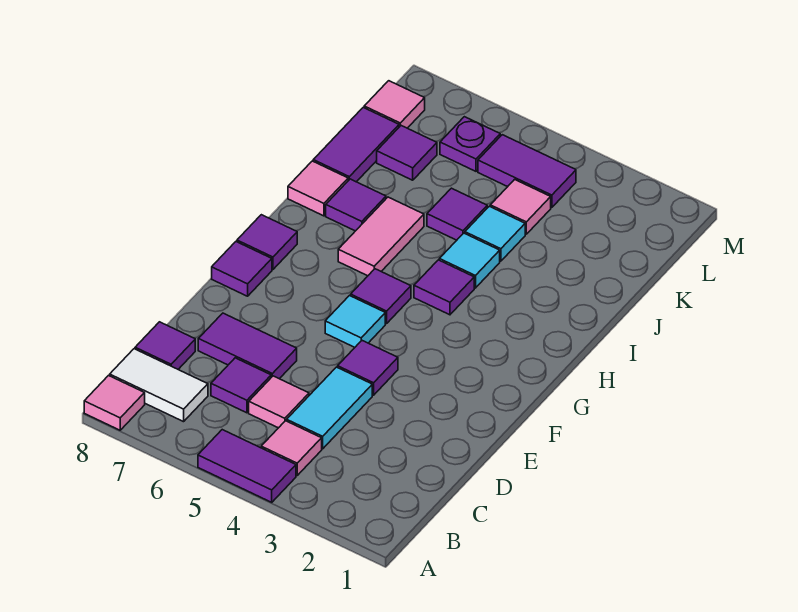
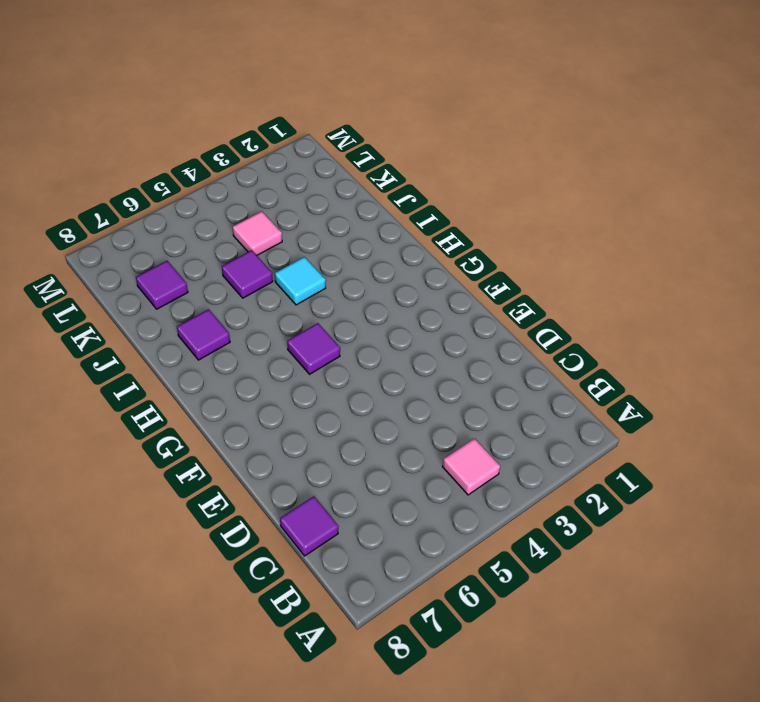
none -> purple 1x2 tile [198,430,296,502]
none -> pink 1x1 tile [84,376,145,430]
none -> white 1x2 tile [110,349,208,422]

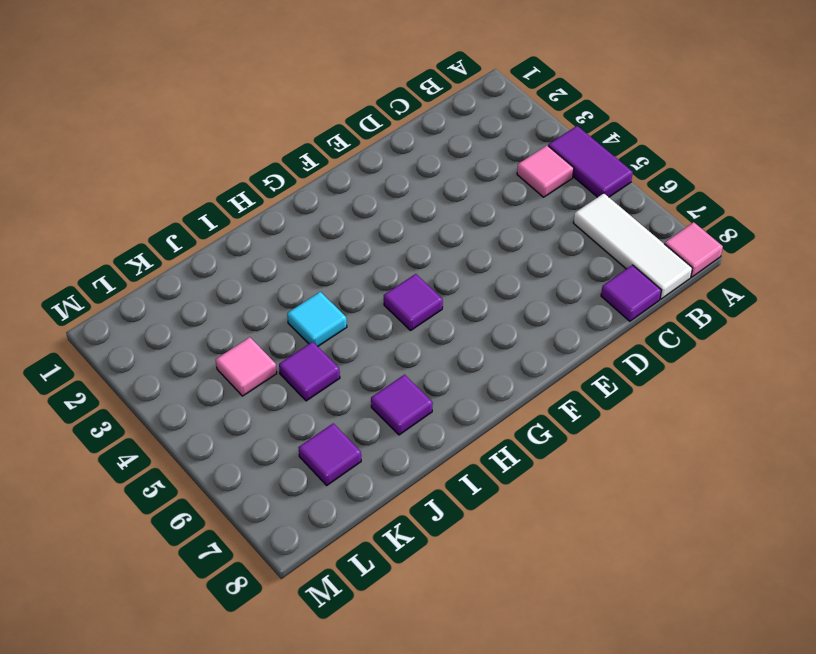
white 1x3 tile [573,193,692,299] -> white 1x2 tile [110,349,208,422]
none -> cyan 1x2 tile [287,367,372,449]
none -> pink 1x1 tile [249,376,309,428]
none -> purple 1x1 tile [211,358,271,413]

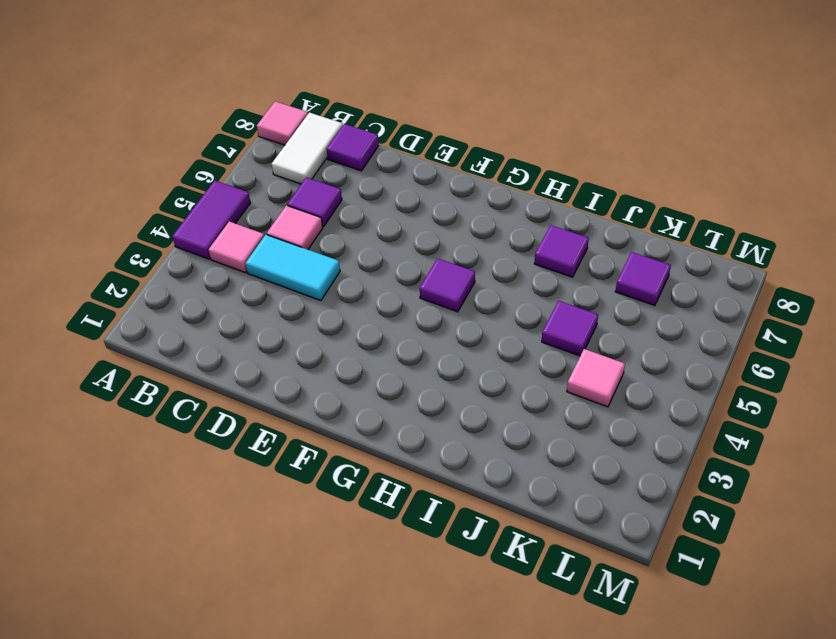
none -> purple 1x2 tile [198,313,297,379]
none -> purple 1x1 tile [338,341,398,395]
none -> cyan 1x1 tile [325,296,385,347]

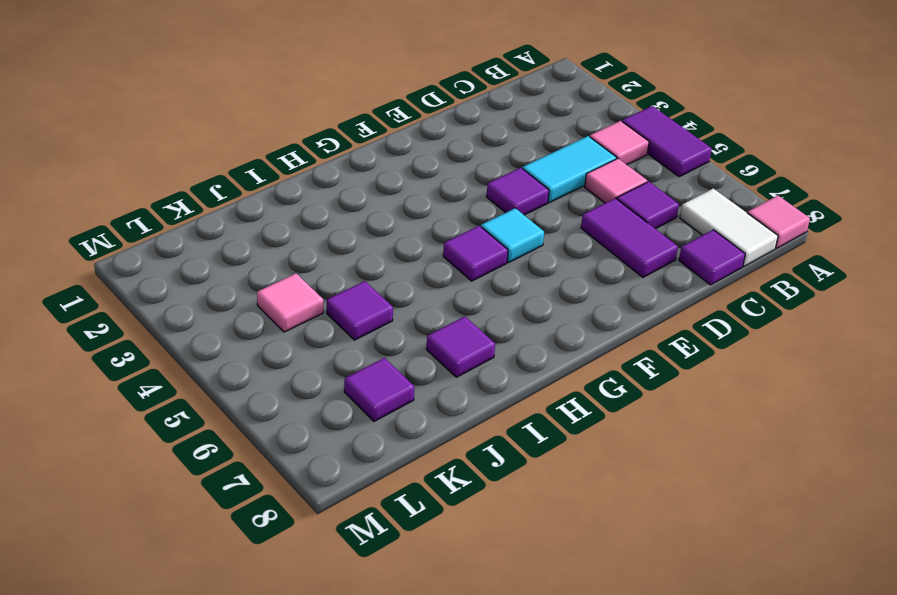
none -> purple 1x1 tile [212,242,272,296]
none -> purple 1x1 tile [237,215,297,269]
none -> purple 1x1 tile [414,260,474,315]

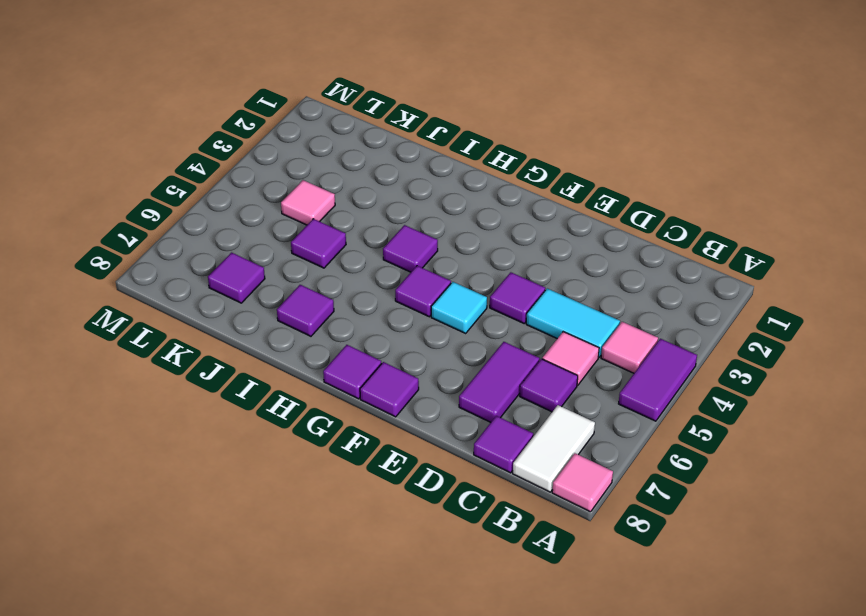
none -> pink 1x2 tile [338,197,424,276]
none -> cyan 1x1 tile [439,233,500,288]
none -> pink 1x1 tile [288,161,348,216]

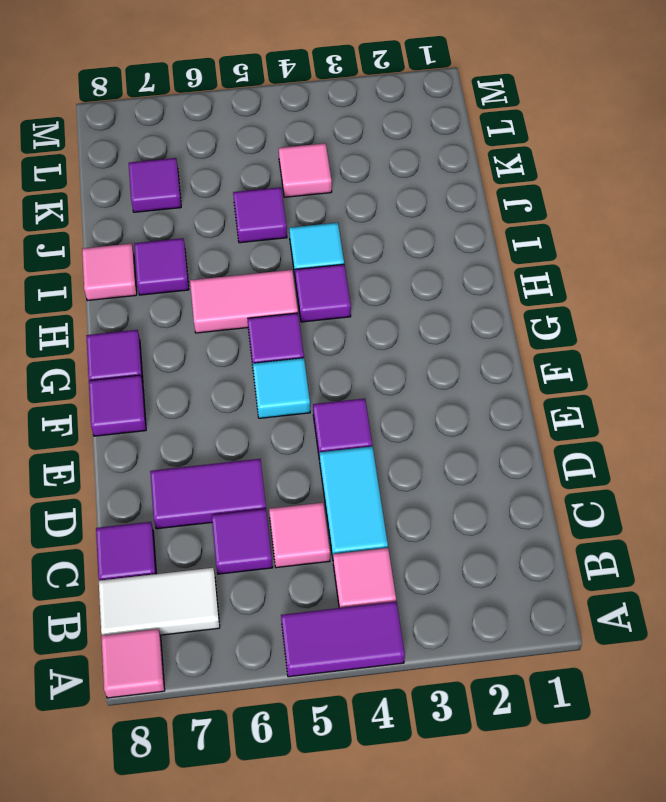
pink 1x2 tile [190,270,298,333] -> pink 1x2 tile turned to [338,197,424,276]
none -> cyan 1x1 tile [465,206,525,261]
none -> purple 1x2 tile [313,107,399,182]
none -> purple 1x2 tile [478,135,576,208]

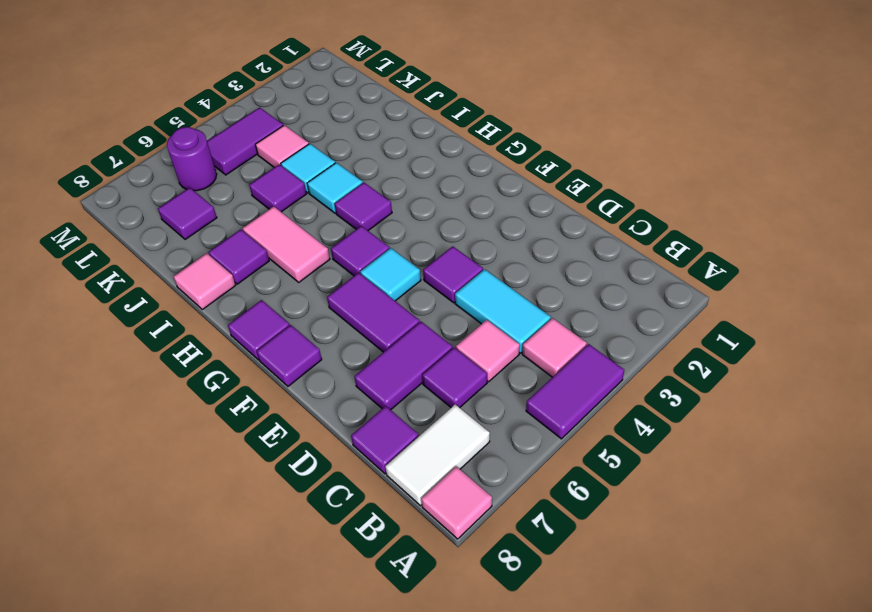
purple 1x2 tile [327,273,420,352] -> purple 1x2 tile moved to [313,107,399,182]
purple 1x1 round brick [167,127,217,191] -> purple 1x1 plate [440,117,500,171]
none -> pink 1x1 tile [364,81,425,128]

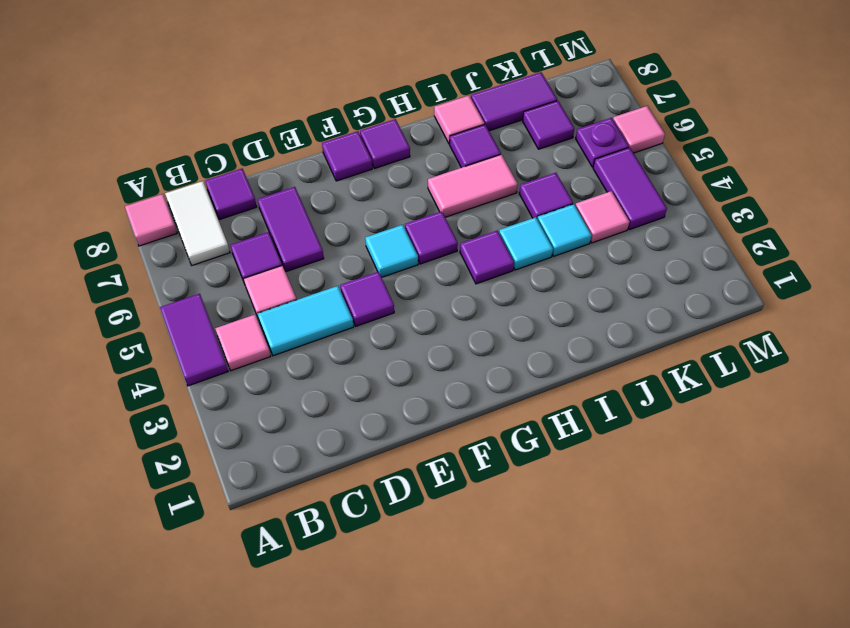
pink 1x1 tile [613,106,665,153] -> pink 1x1 tile moved to [364,81,425,128]

